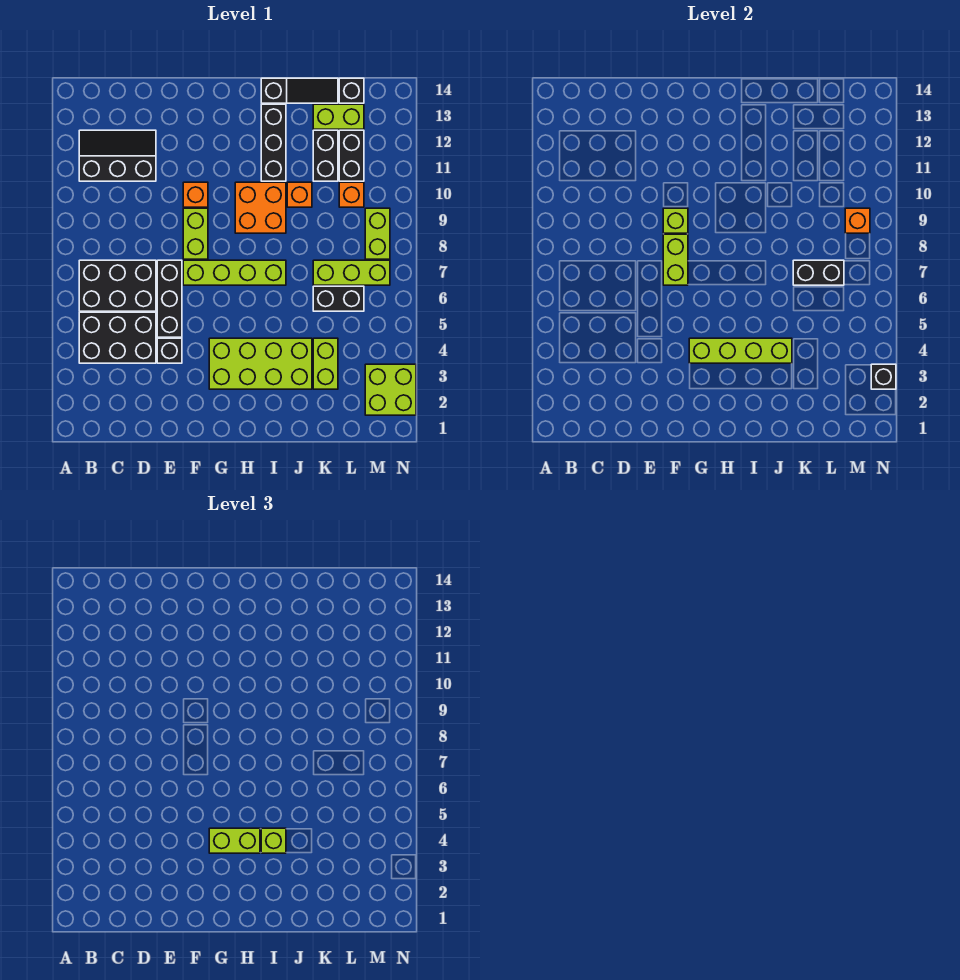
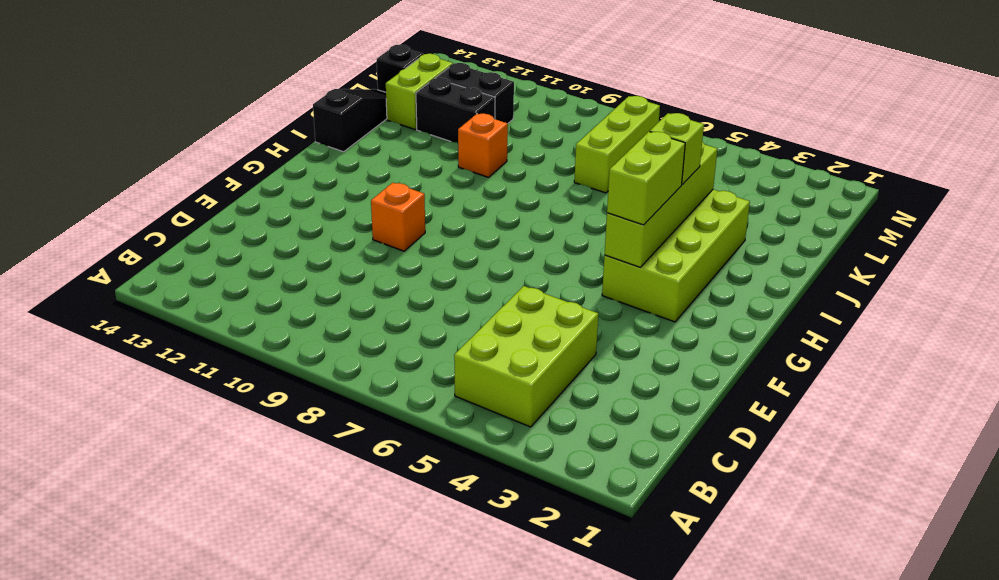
lime 2x3 brick [454,286,598,427] -> black 2x3 brick [79,312,156,363]
none -> black 2x3 brick [79,260,156,311]
none -> black 2x3 slope [79,130,156,181]
none -> black 1x1 brick [157,338,182,363]
none -> black 1x3 brick [157,260,182,337]

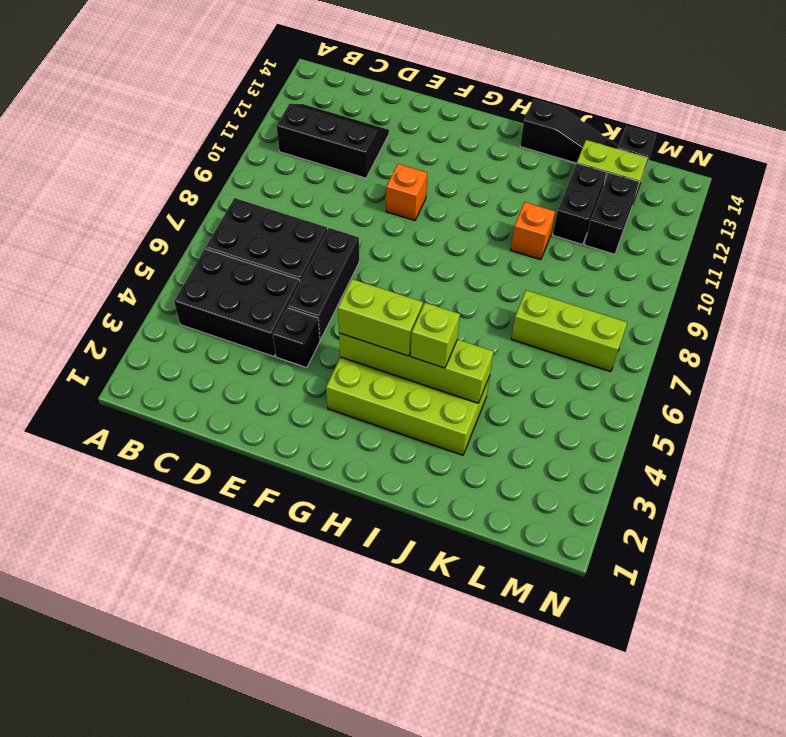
none -> lime 1x4 brick [183,260,286,285]
none -> lime 1x2 brick [183,208,208,259]
none -> orange 2x2 brick [235,182,286,233]
none -> black 1x3 brick [261,104,286,181]

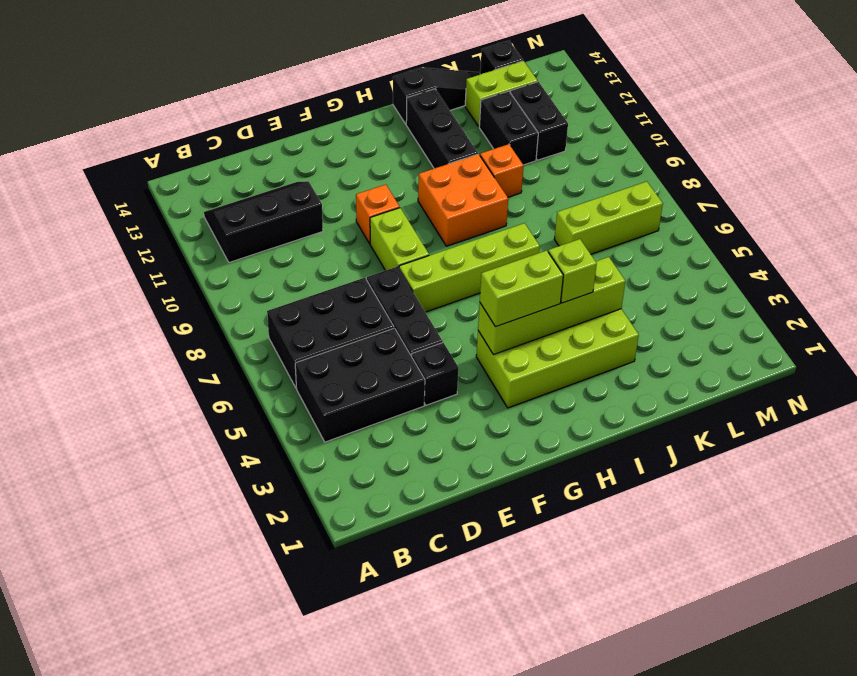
none -> lime 1x2 brick [313,338,338,389]
none -> black 1x2 brick [313,286,364,311]
none -> orange 1x1 brick [339,182,364,207]
none -> lime 2x2 brick [365,364,416,415]

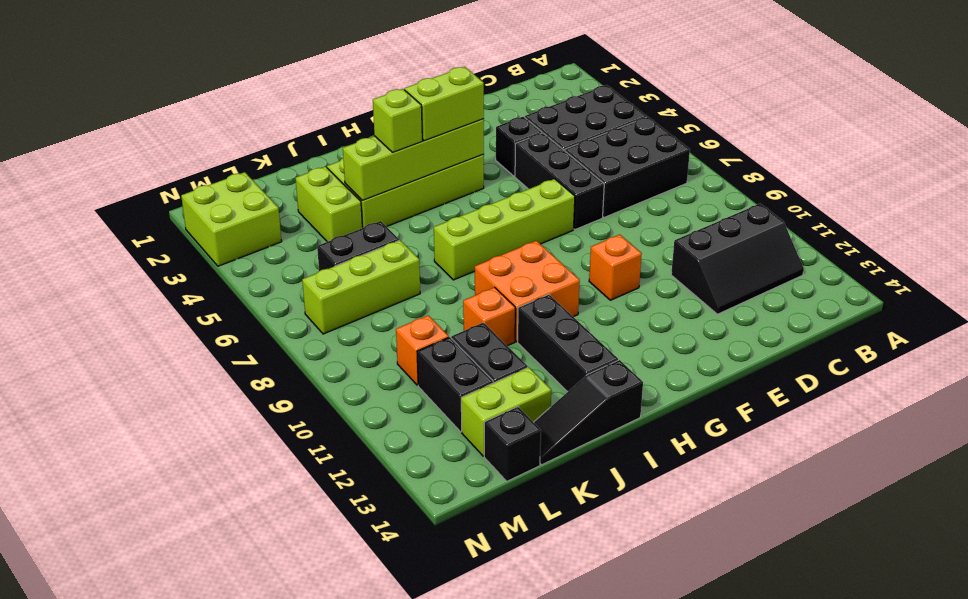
none -> lime 1x2 brick [183,208,208,259]
none -> lime 1x2 brick [365,208,390,259]
none -> lime 1x2 brick [663,234,688,285]
none -> lime 1x1 brick [663,208,688,233]

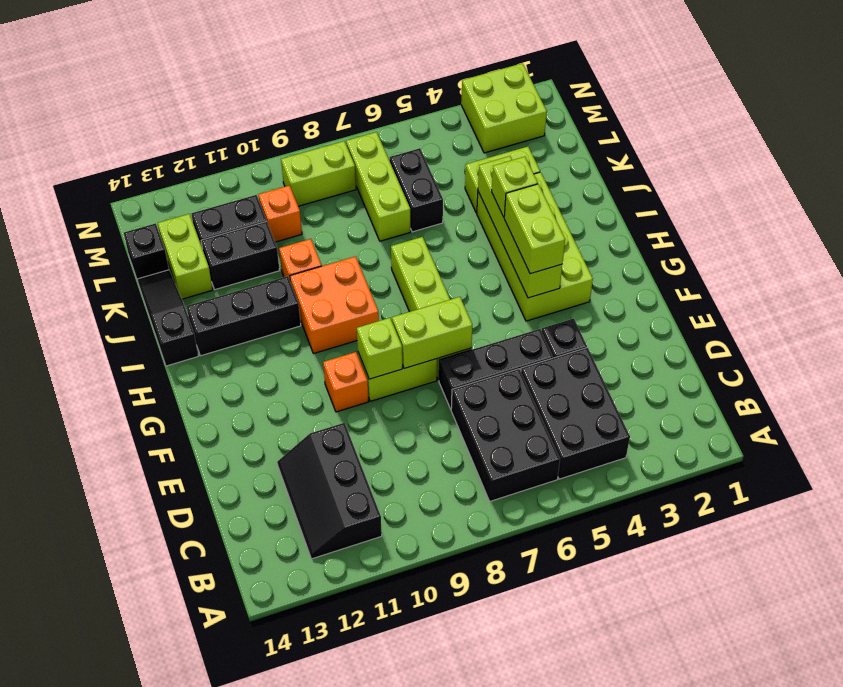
none -> black 1x2 brick [793,260,844,285]
none -> orange 1x1 brick [845,208,870,233]
none -> black 1x1 brick [871,364,896,389]

